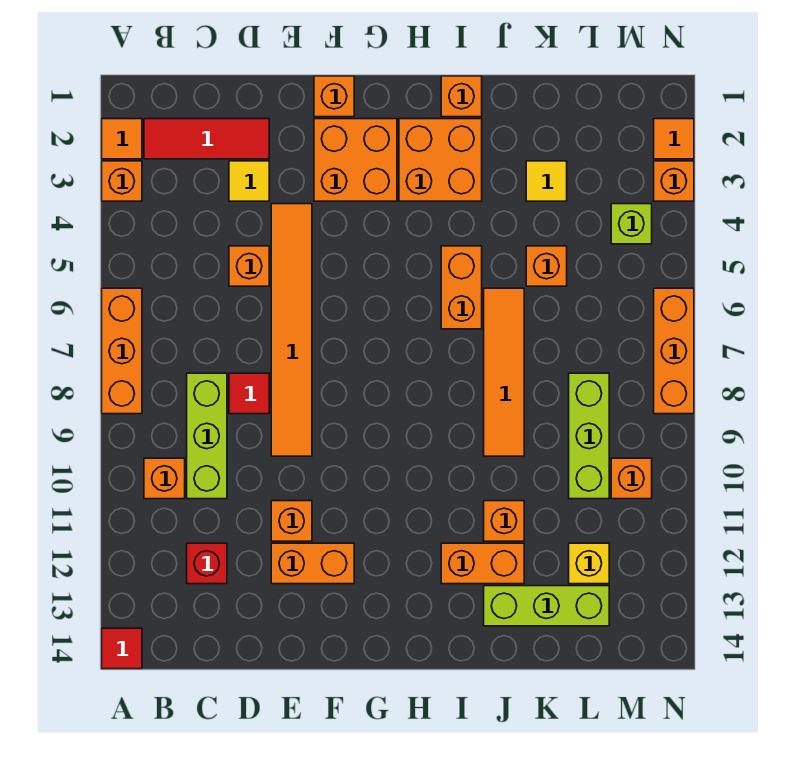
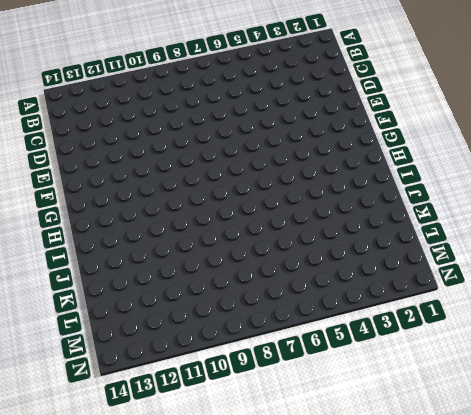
none -> orange 1x1 tile [102,119,142,159]
none -> orange 1x1 brick [102,161,142,201]
none -> orange 1x3 brick [102,288,142,414]
none -> red 1x1 tile [102,628,142,669]

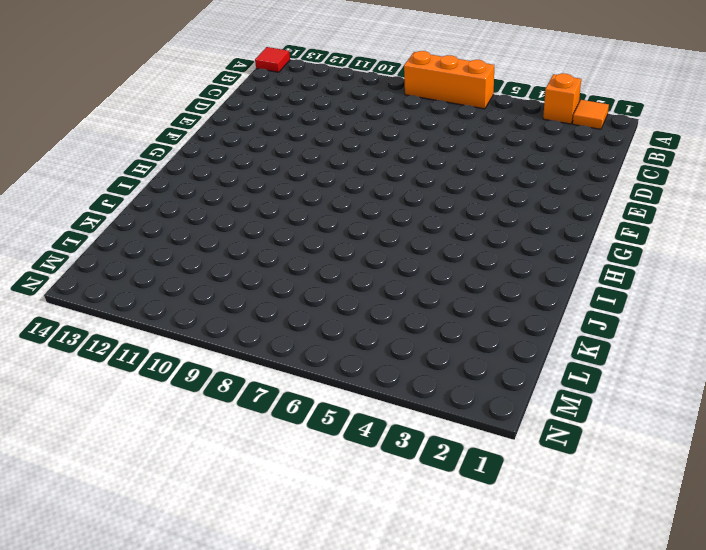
none -> red 1x3 tile [144,119,269,159]
none -> orange 1x1 brick [144,458,185,499]
none -> lime 1x3 brick [187,373,227,499]
none -> red 1x1 brick [187,543,227,584]

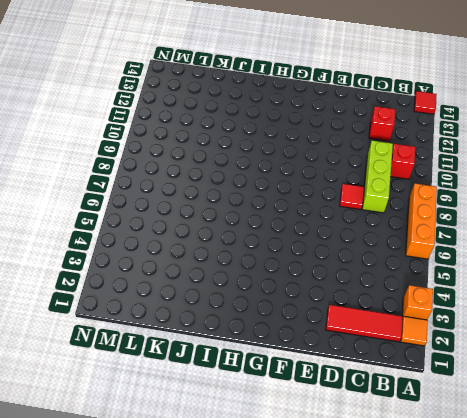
red 1x1 brick [390,144,415,179] -> orange 1x1 brick [144,458,185,499]
none -> yellow 1x1 tile [229,161,269,201]
none -> orange 1x1 brick [229,246,269,286]
none -> orange 1x6 tile [271,204,312,456]
none -> orange 1x1 brick [271,501,312,541]

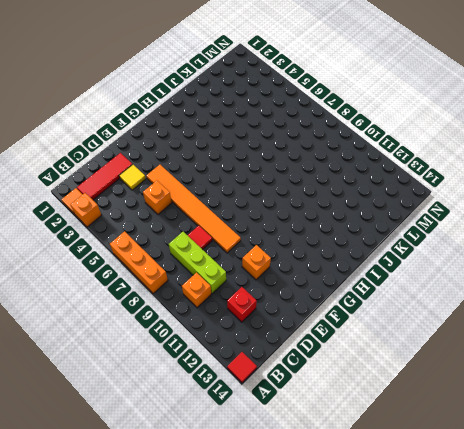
none -> orange 1x2 brick [271,543,354,584]
none -> orange 1x1 brick [314,76,354,117]
none -> orange 2x2 brick [314,119,397,201]
none -> orange 2x2 brick [399,119,482,201]

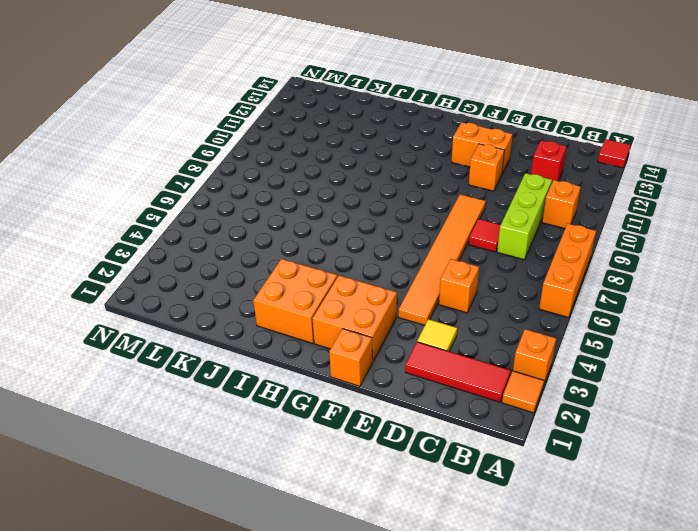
none -> orange 1x1 brick [441,76,482,117]
none -> orange 1x2 brick [441,246,482,329]
none -> orange 1x2 brick [441,543,524,584]
none -> orange 1x4 tile [484,288,524,456]

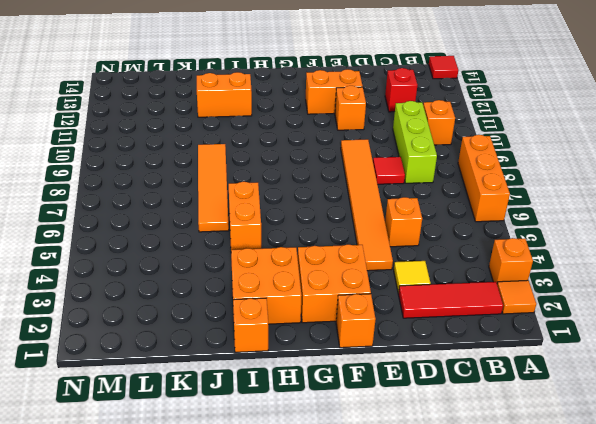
none -> orange 1x1 brick [484,501,524,541]
none -> lime 1x3 brick [484,586,609,626]
none -> yellow 1x1 tile [526,161,567,201]
none -> orange 1x1 brick [526,246,567,286]

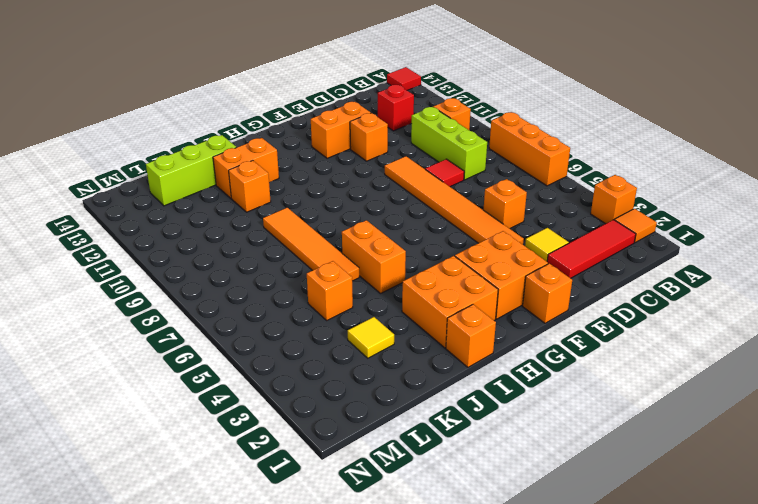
none -> lime 1x3 brick [569,373,609,499]
none -> yellow 1x1 brick [569,543,609,584]
none -> lime 1x1 brick [611,204,652,244]
none -> orange 1x1 brick [611,458,652,499]

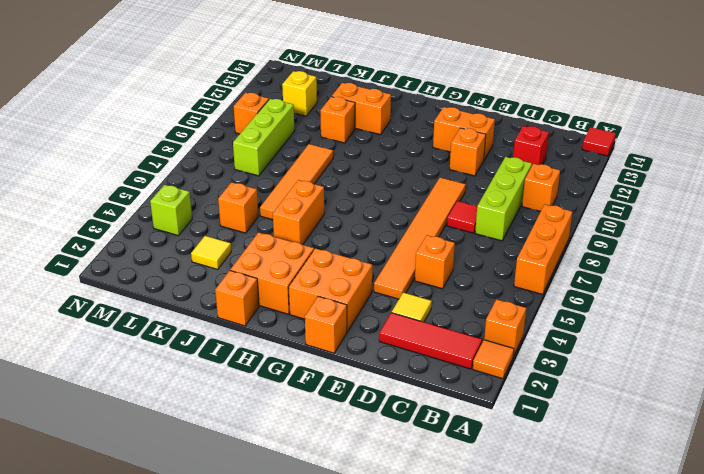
none -> lime 1x3 brick [484,586,609,626]
none -> orange 1x1 tile [654,119,694,159]
none -> orange 1x1 brick [654,161,694,201]
none -> orange 1x3 brick [654,288,694,414]

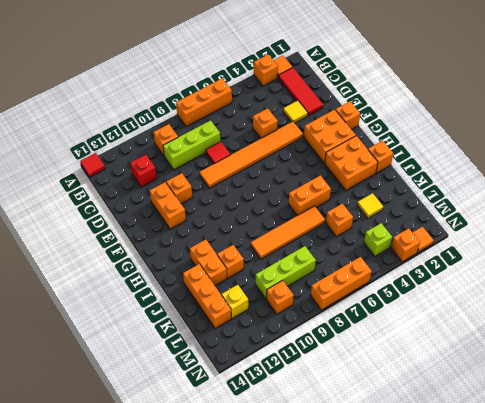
orange 1x3 brick [183,264,231,329] -> lime 1x3 brick [484,586,609,626]

